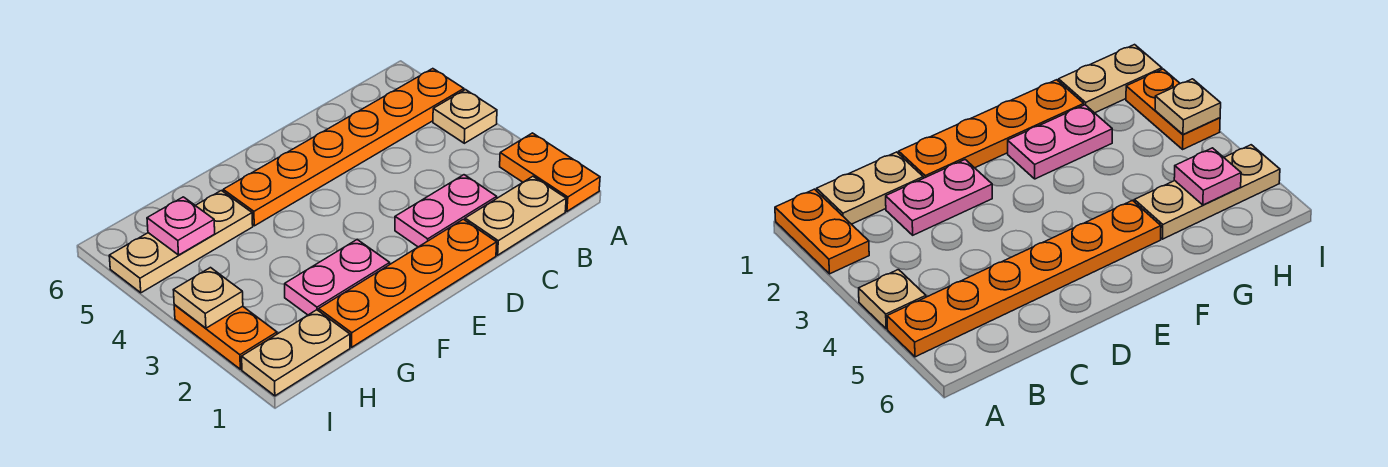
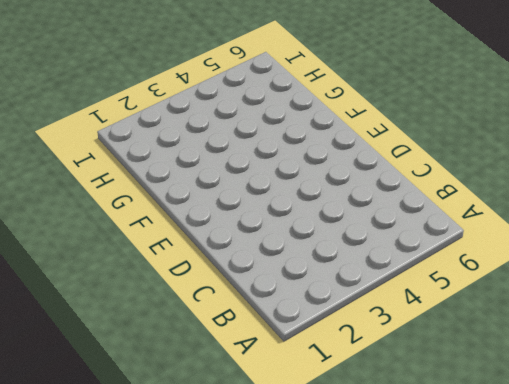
none -> orange 1x2 plate [500,133,600,211]
none -> tan 1x1 plate [433,90,497,143]
none -> orange 1x6 plate [223,69,464,226]

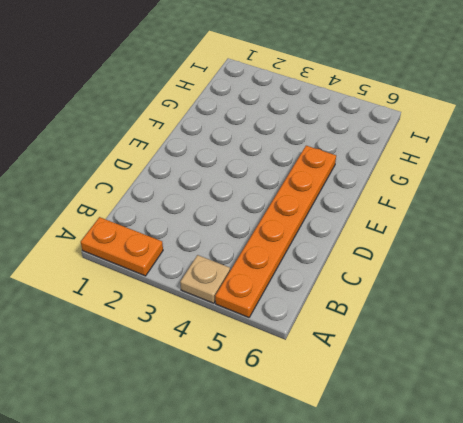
none -> tan 1x2 plate [465,176,566,255]
none -> pink 1x2 plate [395,175,497,247]
none -> orange 1x4 plate [319,219,497,347]

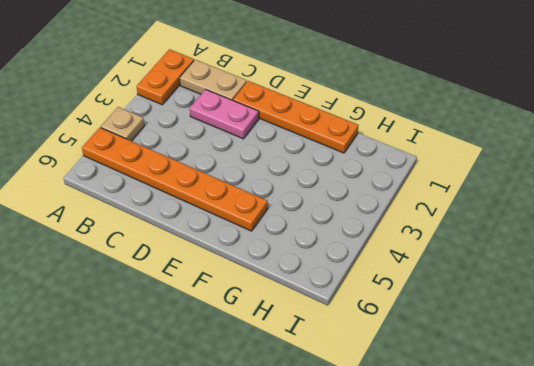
none -> pink 1x2 plate [285,240,390,315]
none -> tan 1x3 plate [109,191,253,293]
none -> tan 1x2 plate [242,310,350,396]

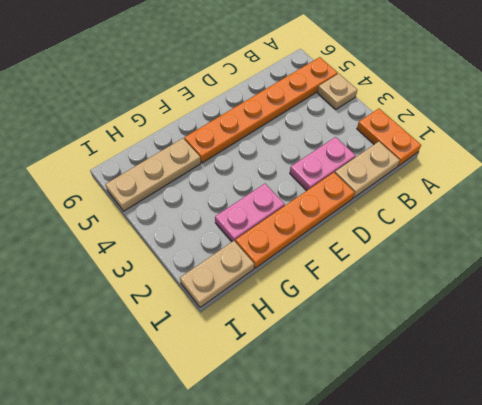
none -> orange 1x2 plate [174,304,277,369]
none -> pink 1x1 plate [147,197,215,255]
none -> tan 1x1 plate [174,268,243,328]

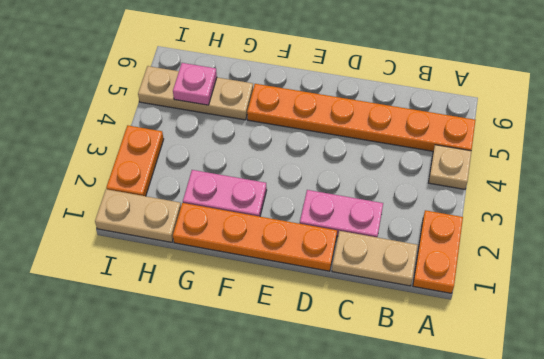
none -> tan 1x1 plate [174,268,243,328]

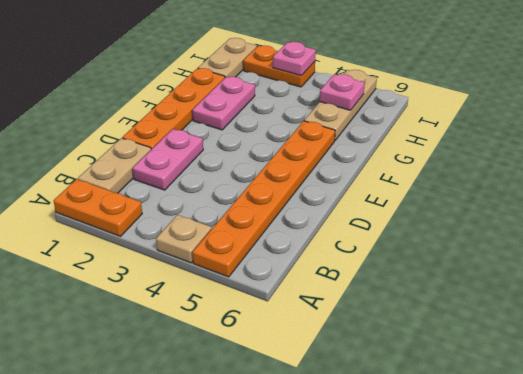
pink 1x1 plate [273,42,316,76] -> tan 1x1 plate [174,268,243,328]

